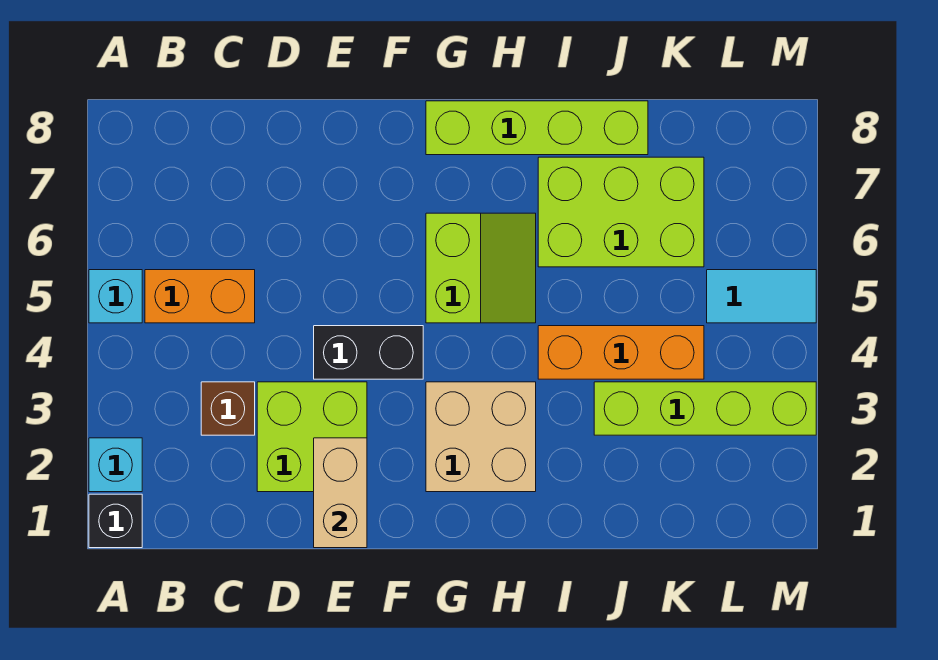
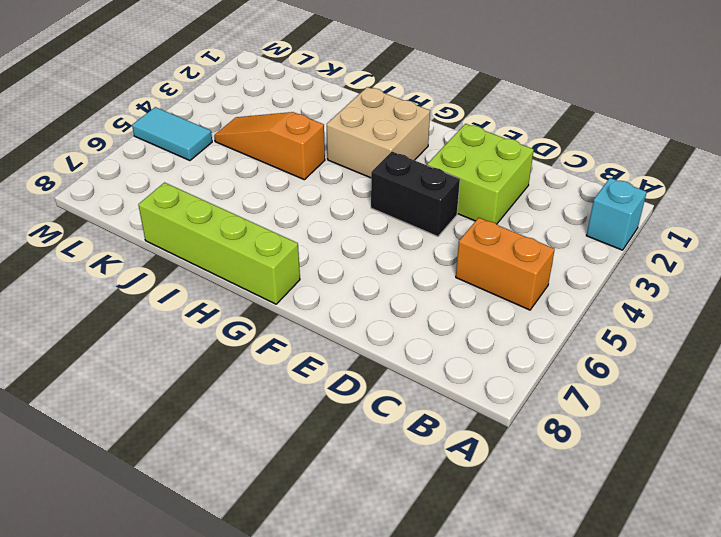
orange 1x3 slope [214,112,325,180] -> orange 1x3 brick [538,326,704,379]
none -> black 1x1 brick [89,494,142,548]
none -> cyan 1x1 brick [89,270,142,323]
none -> brown 1x1 brick [201,382,255,435]

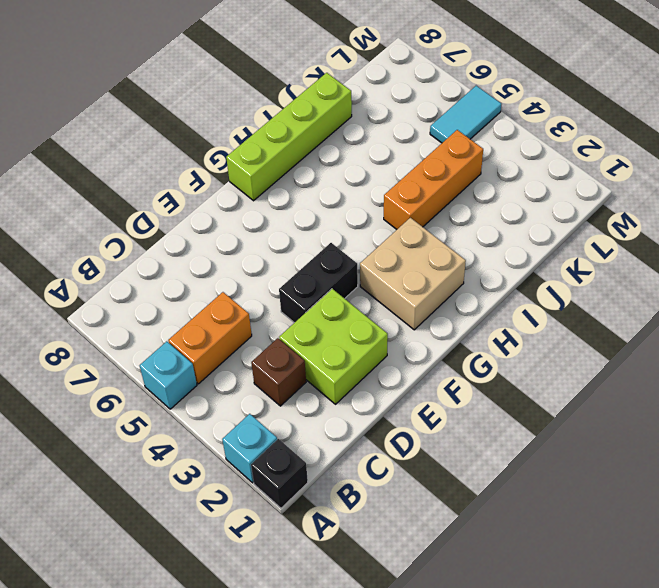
none -> lime 2x2 slope [426,213,536,323]
none -> lime 2x3 brick [538,157,704,267]
none -> lime 1x4 brick [594,382,816,435]

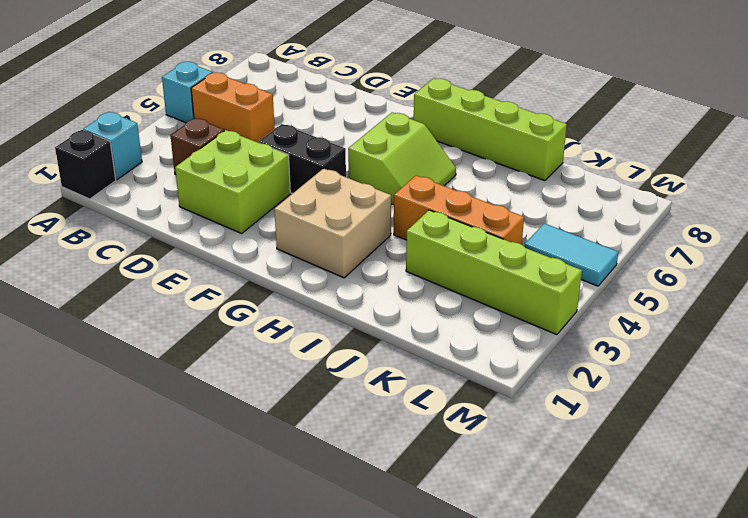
none -> lime 2x3 brick [538,157,704,267]
none -> tan 1x2 brick [314,438,367,548]

